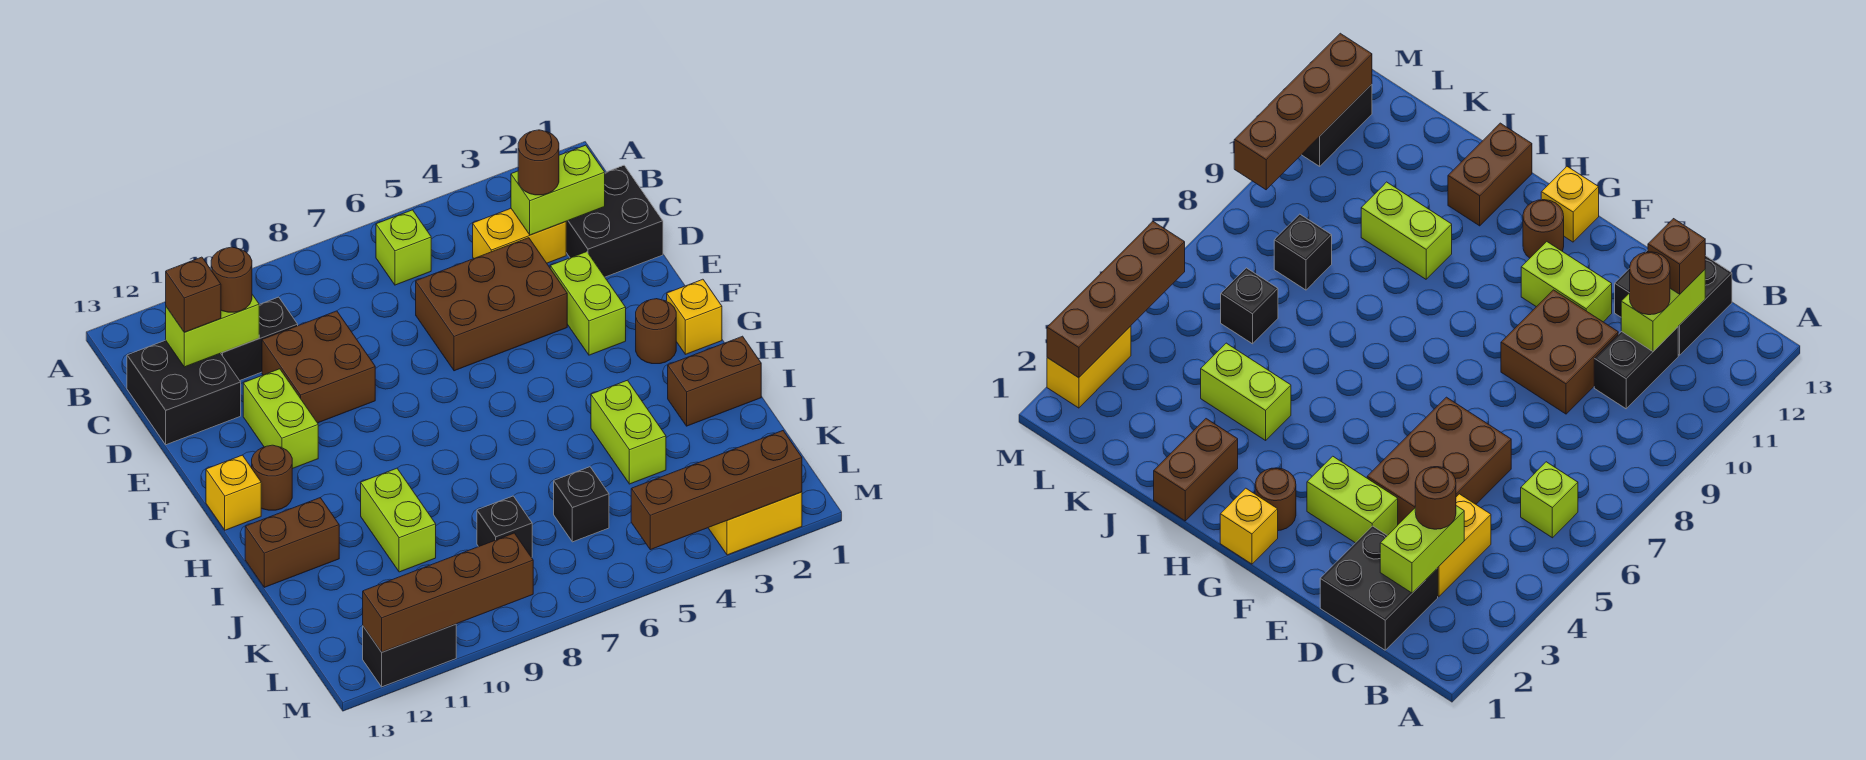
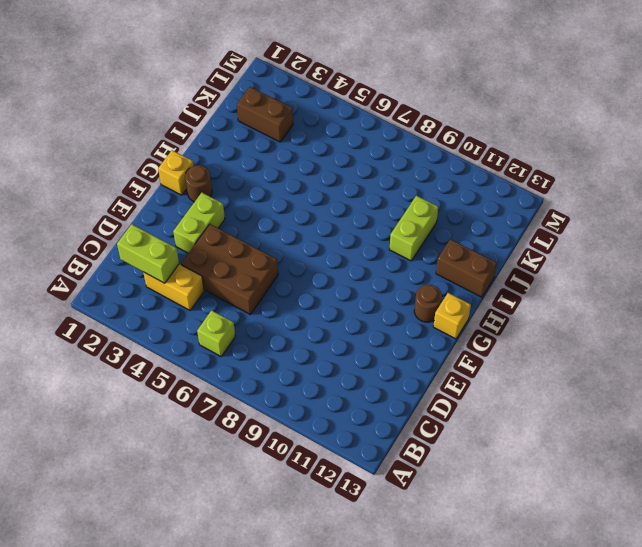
brown 1x2 brick [237,87,293,142] -> brown 1x2 brick moved to [668,336,761,426]
none -> black 2x2 brick [566,165,663,277]
none -> black 1x2 brick [221,297,298,380]
none -> black 2x2 brick [127,340,241,445]

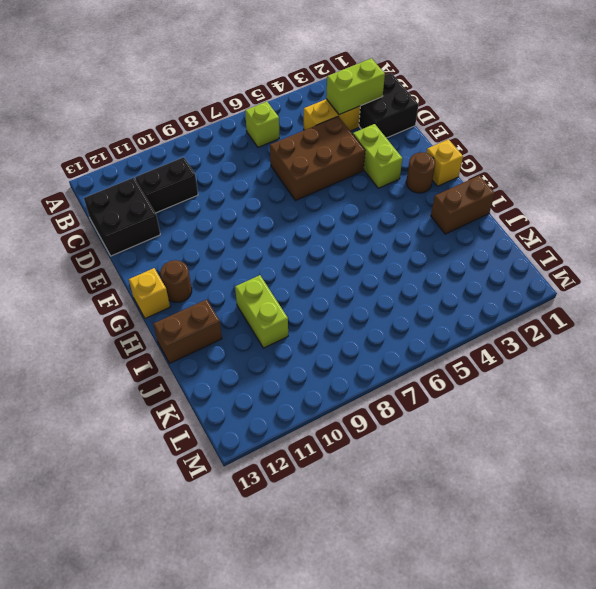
none -> brown 2x2 brick [262,311,375,423]
none -> lime 1x2 brick [243,369,318,469]
none -> lime 1x2 brick [591,380,666,484]

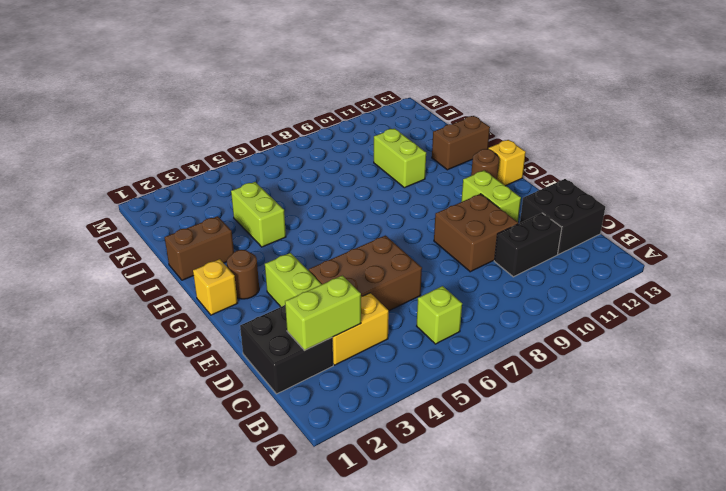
none -> black 1x1 brick [554,467,609,542]
none -> black 1x1 brick [477,496,532,558]
none -> yellow 1x2 brick [709,492,802,555]

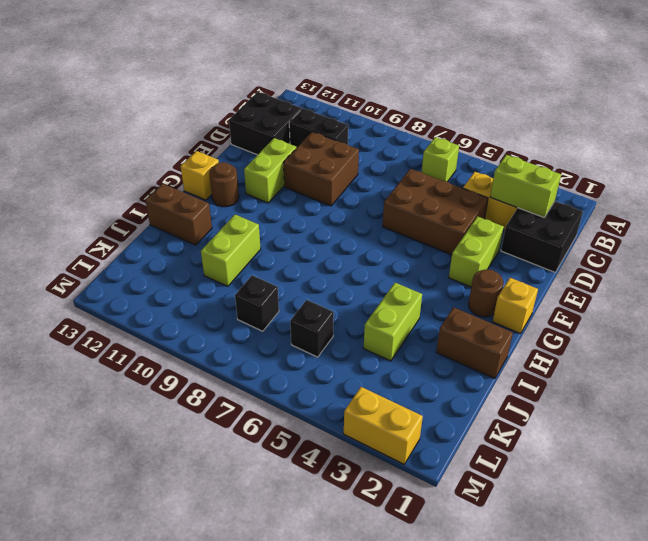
none -> black 1x2 brick [363,624,456,687]
none -> lime 1x2 brick [166,294,259,367]
none -> brown 1x4 brick [631,431,802,550]

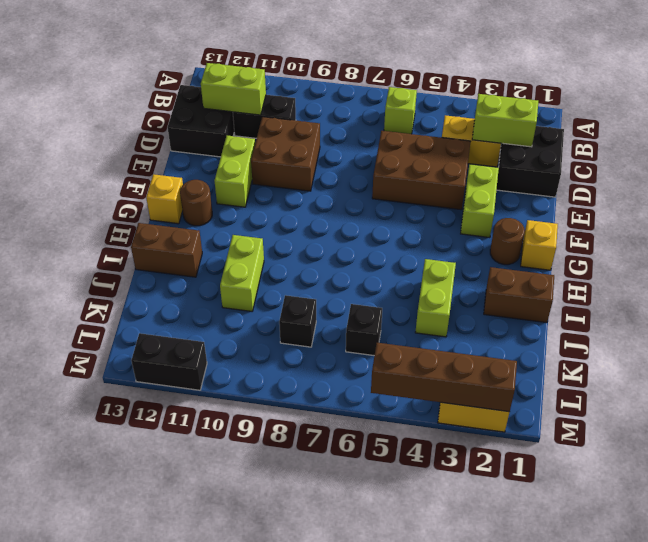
none -> brown 1x4 brick [363,533,533,652]
none -> brown 1x1 round brick [518,130,559,195]
none -> brown 1x1 round brick [211,247,252,312]

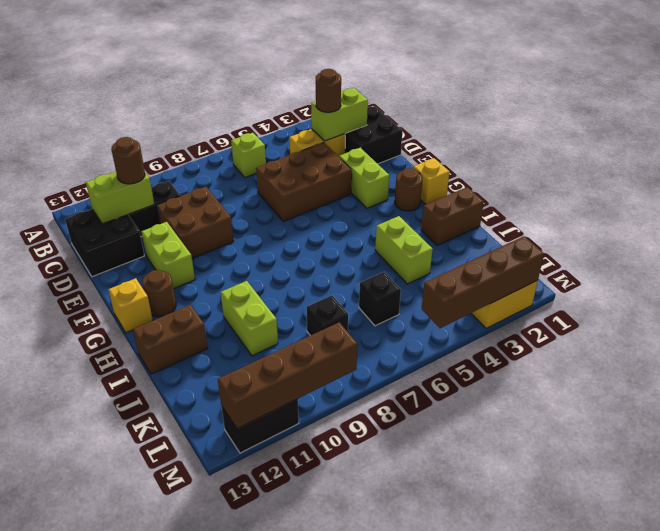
none -> brown 1x1 brick [166,257,221,332]

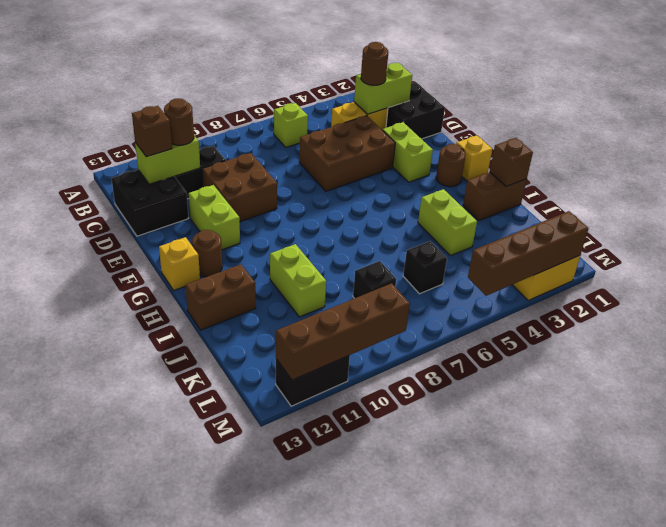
brown 1x1 brick [490,138,533,186] -> none

